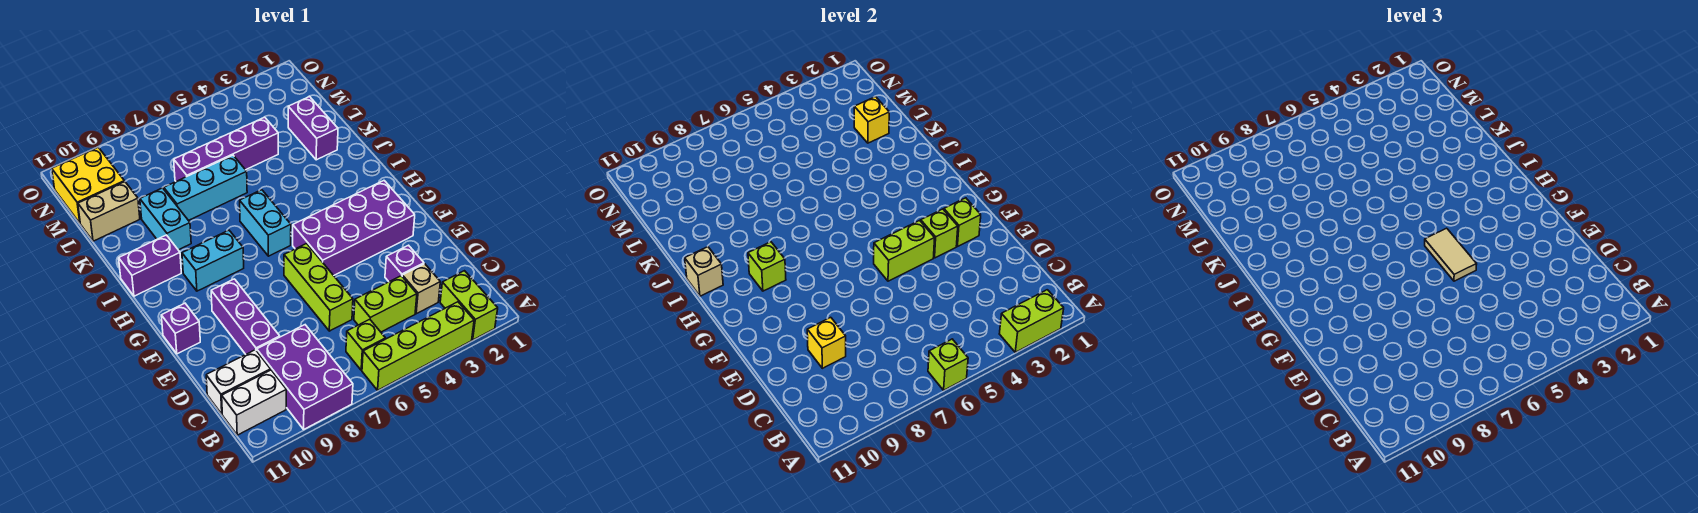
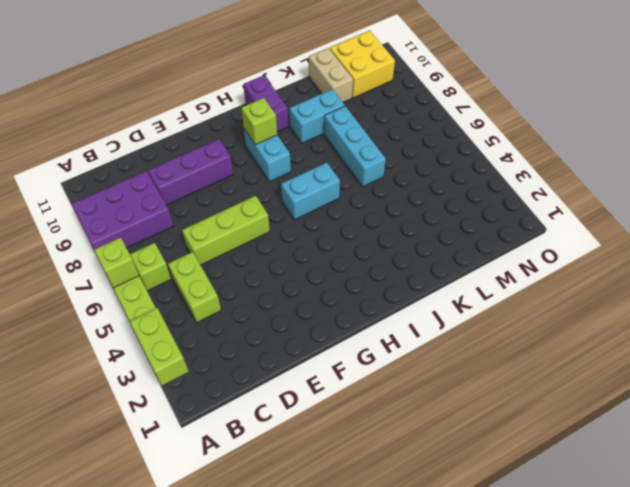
none -> lime 1x2 brick [440,271,498,340]
none -> white 1x2 brick [222,370,286,435]
none -> tan 1x1 brick [402,264,440,314]
none -> white 1x2 brick [206,350,271,414]

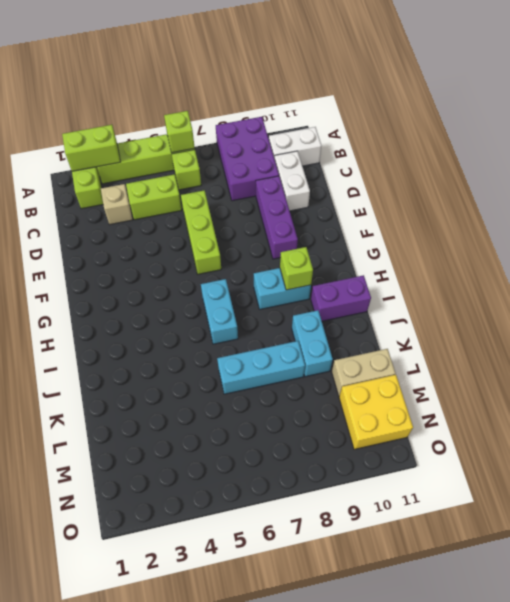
white 1x2 brick [275,151,310,211] -> white 1x2 brick turned to [206,350,271,414]
none -> purple 1x1 brick [385,245,424,282]
none -> purple 2x4 brick [293,181,415,275]
none -> purple 1x1 brick [161,303,200,354]
none -> purple 1x2 brick [288,97,338,160]

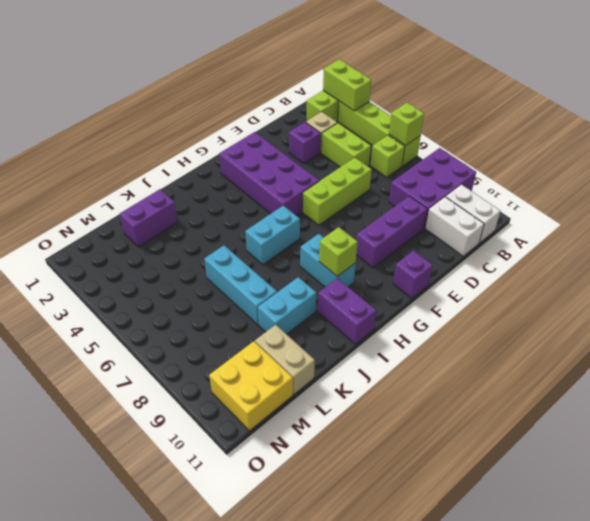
none -> purple 1x4 brick [174,117,278,181]
none -> yellow 1x1 brick [807,317,846,368]
none -> lime 1x1 brick [944,198,981,246]
none -> lime 1x1 brick [921,209,958,258]

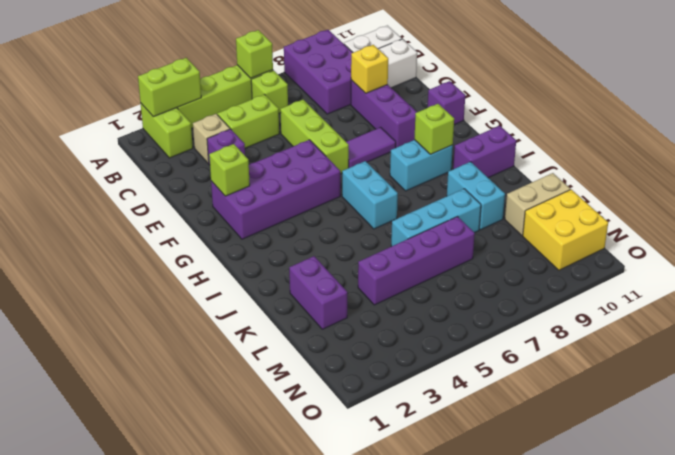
purple 1x2 tile [346,127,396,168] -> none
none -> lime 1x1 brick [921,209,958,258]
none -> lime 1x2 brick [874,220,935,281]
none -> tan 1x1 brick [685,247,723,296]
none -> yellow 1x1 brick [854,97,889,143]

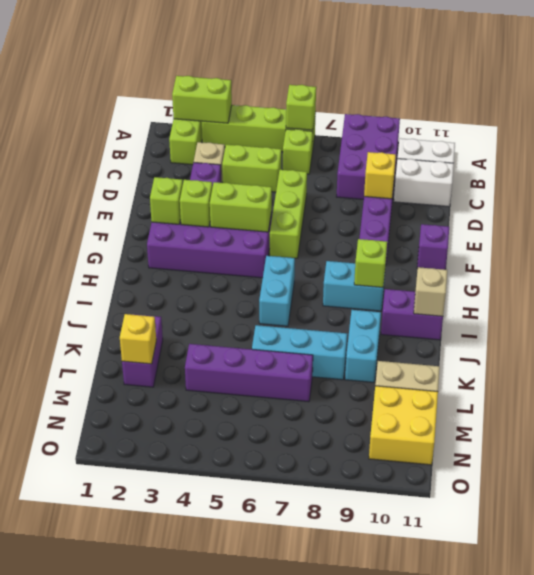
none -> tan 1x2 tile [1425,228,1477,281]

